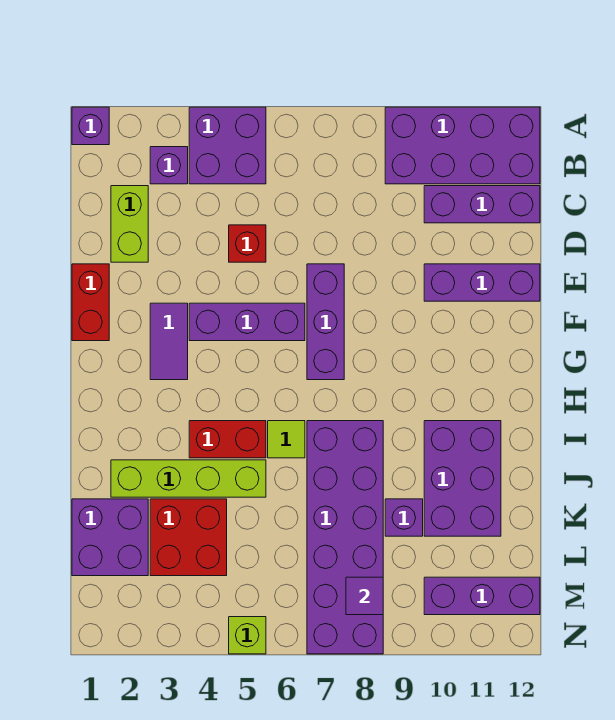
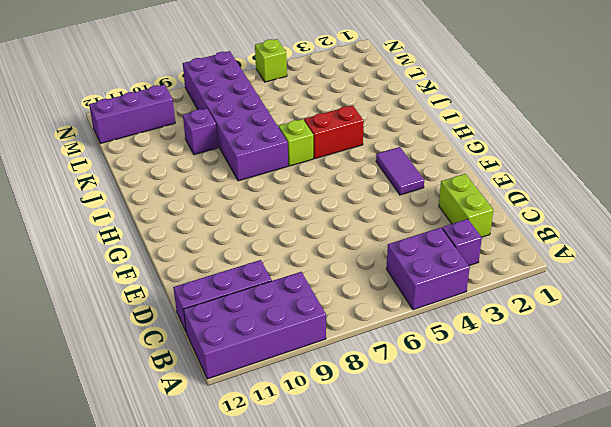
lime 1x1 brick [279,119,313,166] -> lime 1x1 tile [268,421,305,458]
none -> purple 1x1 brick [72,107,109,145]
none -> red 1x1 brick [229,225,266,262]
none -> red 1x2 brick [72,264,109,341]

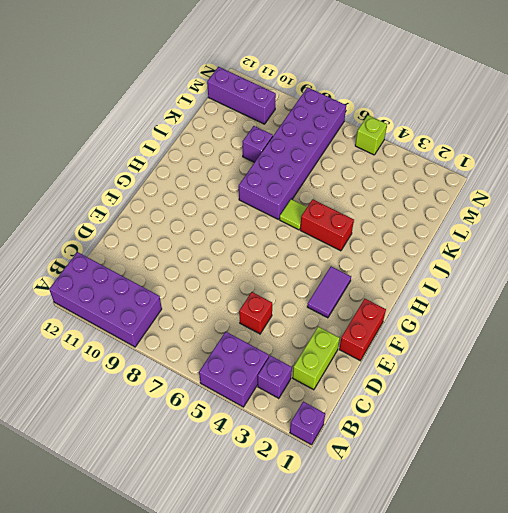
none -> purple 1x3 brick [424,186,540,223]
none -> purple 1x3 brick [307,264,344,380]
none -> purple 1x3 brick [424,264,540,301]

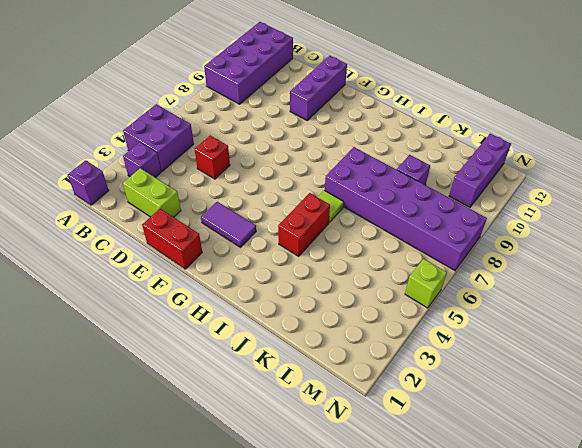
none -> purple 1x3 brick [424,186,540,223]
none -> purple 1x3 brick [307,264,344,380]
none -> purple 1x3 brick [189,303,305,341]

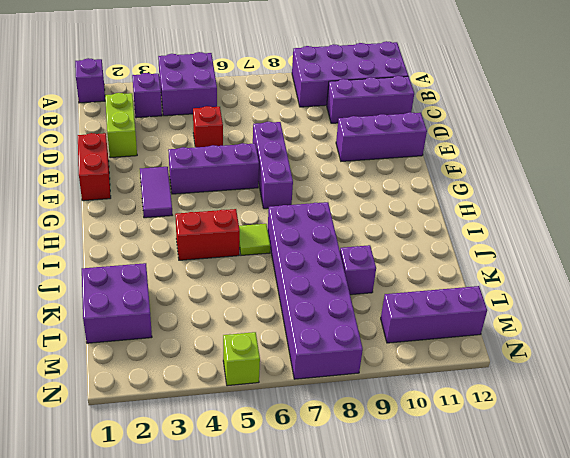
none -> purple 2x3 brick [424,421,501,536]
none -> lime 1x4 brick [111,460,266,497]
none -> red 2x2 brick [150,499,227,576]

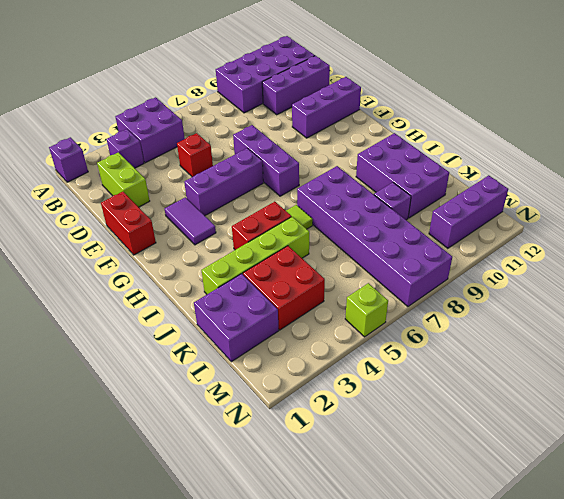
none -> purple 1x1 tile [346,577,383,615]

